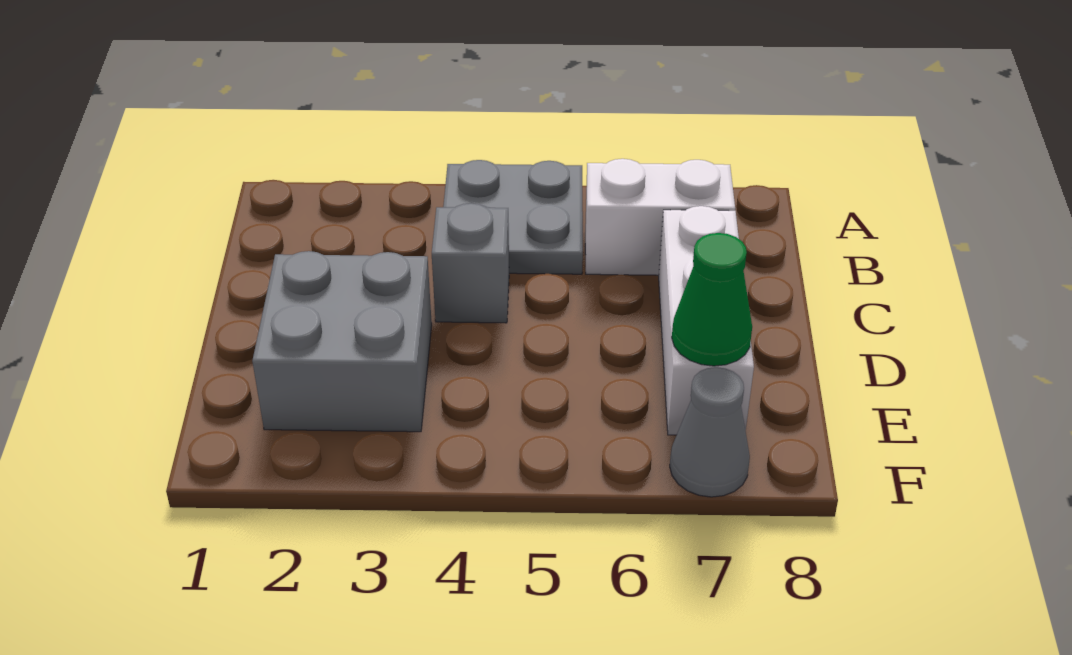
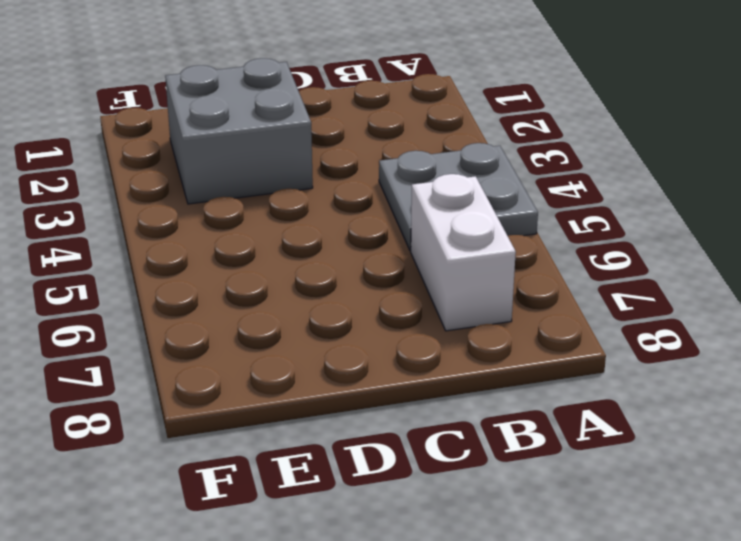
none -> grey 1x1 brick [432,203,509,323]
none -> white 1x3 brick [659,206,754,435]

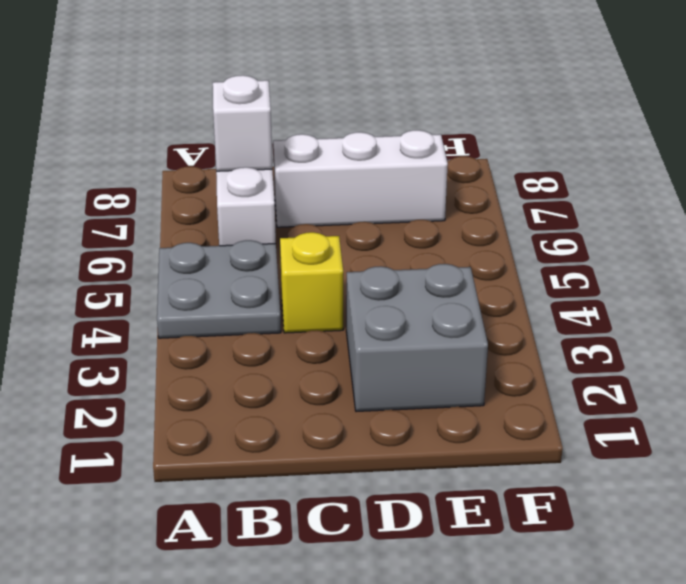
white 1x1 brick [213,75,272,171] -> none
yellow 1x1 brick [280,232,343,333] -> grey 1x1 brick [432,203,509,323]
none -> grey 1x1 cone [670,367,750,497]
none -> green 1x1 cone [672,233,752,366]

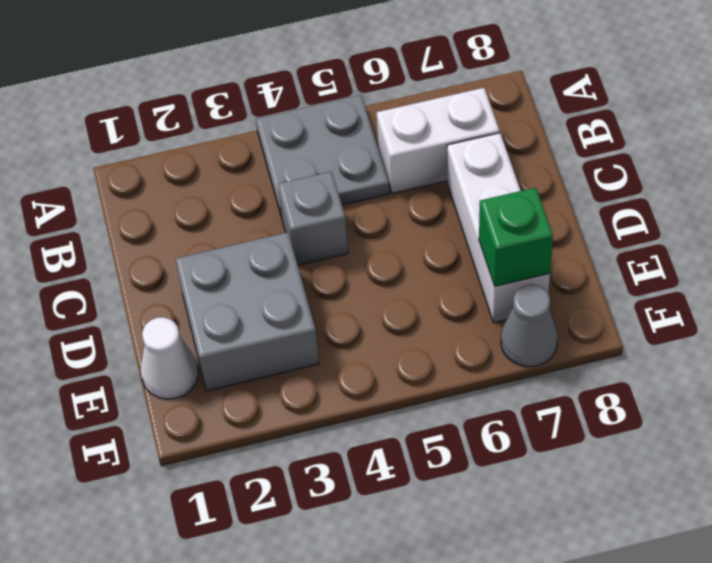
white 1x1 cone [141,317,198,399] -> none
green 1x1 brick [479,188,553,286] -> green 1x1 cone [672,233,752,366]

